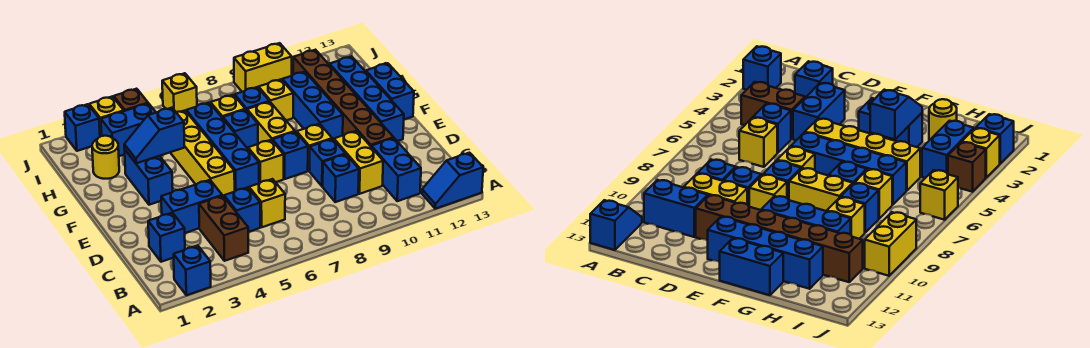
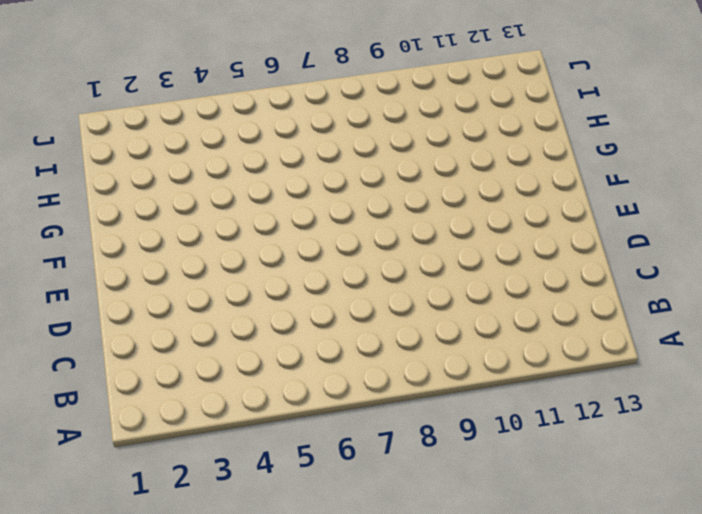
none -> blue 1x1 brick [174,245,211,295]
none -> blue 1x2 slope [422,153,483,209]
none -> brown 1x2 brick [199,196,248,261]
none -> blue 1x2 brick [371,138,421,201]

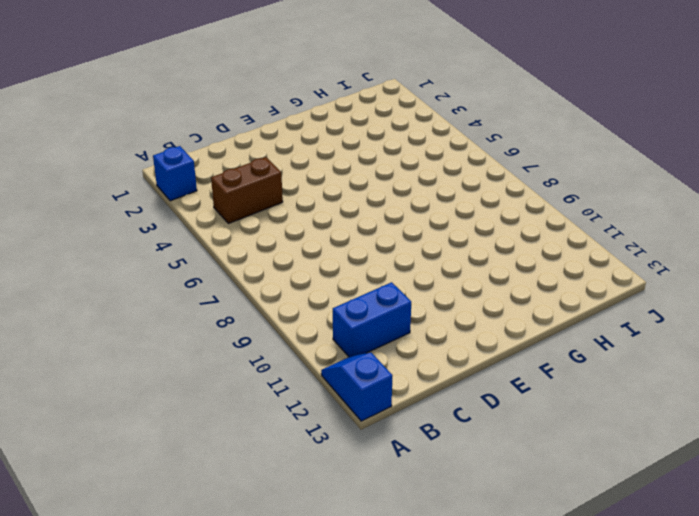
none -> blue 1x1 brick [148,213,185,262]
none -> blue 1x1 brick [224,187,260,232]
none -> yellow 1x1 brick [249,179,285,227]
none -> blue 1x1 brick [323,154,359,202]

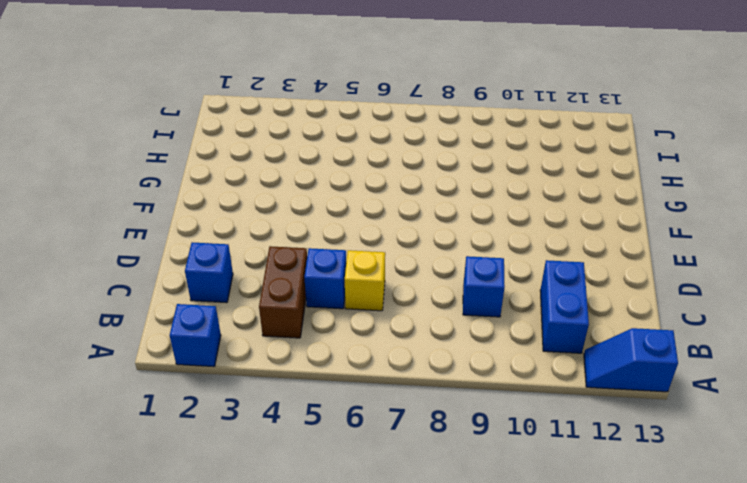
none -> yellow 1x2 brick [334,131,383,194]
none -> blue 1x2 brick [161,180,222,233]
none -> blue 1x1 brick [310,139,345,186]
none -> brown 1x6 brick [293,50,394,146]

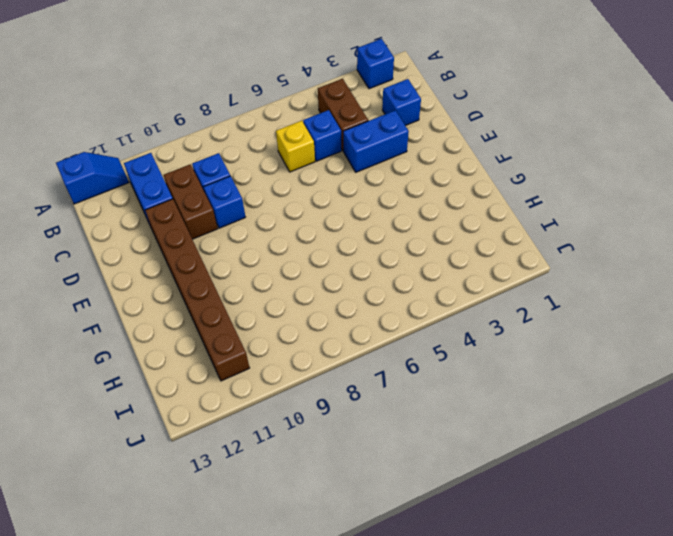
brown 1x2 brick [163,164,218,239] -> yellow 1x2 brick [334,131,383,194]
none -> yellow 1x4 brick [170,111,235,196]
none -> blue 1x4 brick [186,103,259,191]
none -> yellow 1x1 brick [248,140,284,183]
none -> blue 1x1 brick [273,132,308,179]

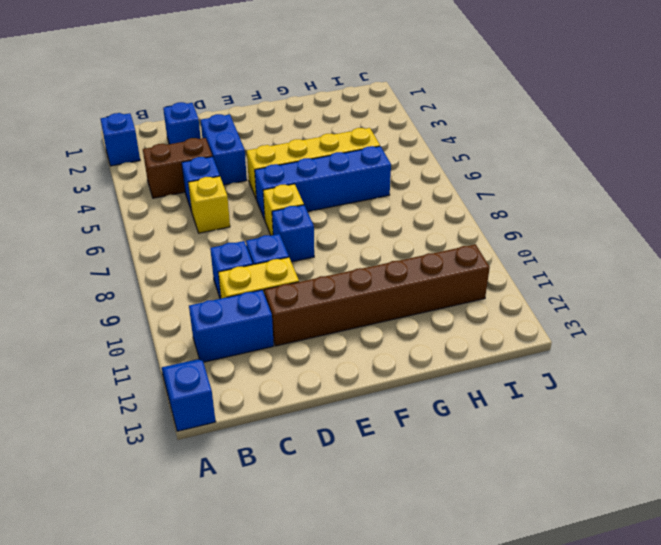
none -> yellow 1x1 brick [297,124,332,171]
none -> blue 1x4 brick [330,56,404,141]
none -> blue 1x2 brick [125,150,173,205]
none -> yellow 1x2 brick [247,102,295,144]

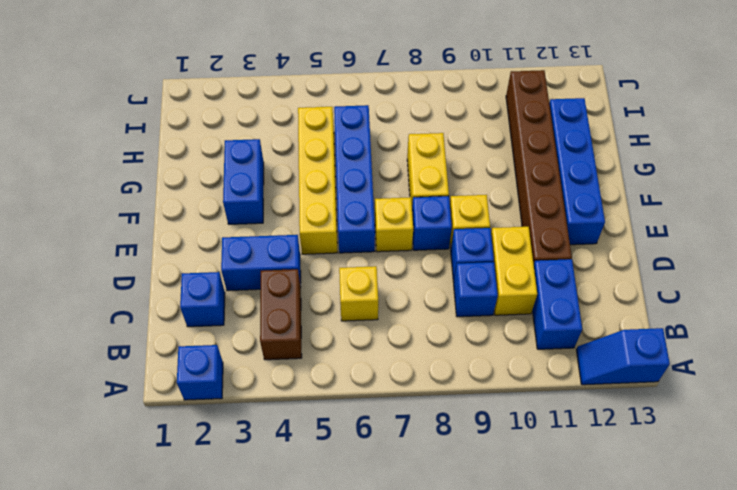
none -> blue 1x1 brick [224,187,260,232]
none -> blue 1x3 brick [282,72,343,140]
none -> blue 1x2 brick [366,63,414,120]
none -> blue 1x1 brick [223,110,258,148]

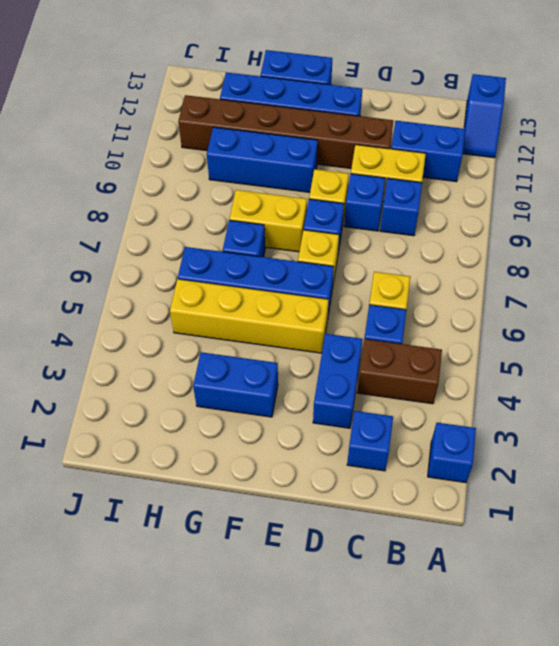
none -> yellow 1x1 round brick [92,136,119,179]
none -> yellow 1x1 brick [211,95,245,118]
none -> blue 1x1 brick [235,87,269,110]
none -> yellow 1x1 brick [259,79,293,121]

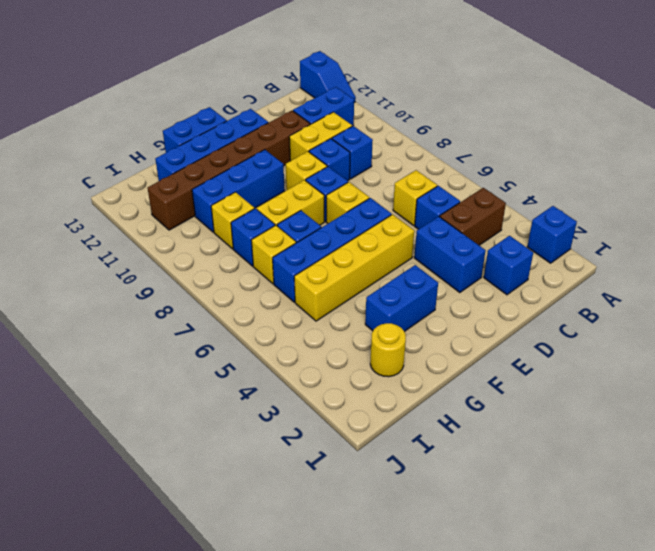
none -> blue 1x2 brick [101,103,156,156]
none -> blue 1x1 brick [65,104,100,151]
none -> yellow 1x1 brick [89,96,123,137]
none -> brown 1x1 brick [114,89,148,111]

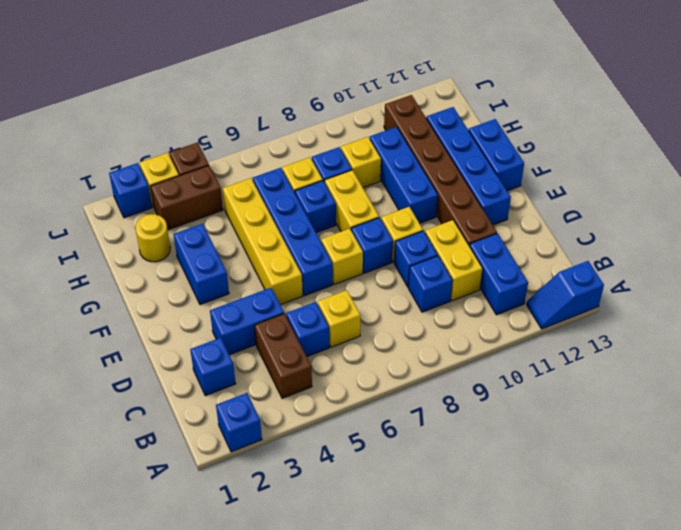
brown 1x2 brick [151,166,223,230] -> blue 1x2 brick [101,103,156,156]
none -> yellow 1x1 brick [162,73,197,112]
none -> yellow 1x2 brick [234,43,292,92]
none -> blue 1x2 slope [124,108,185,163]

